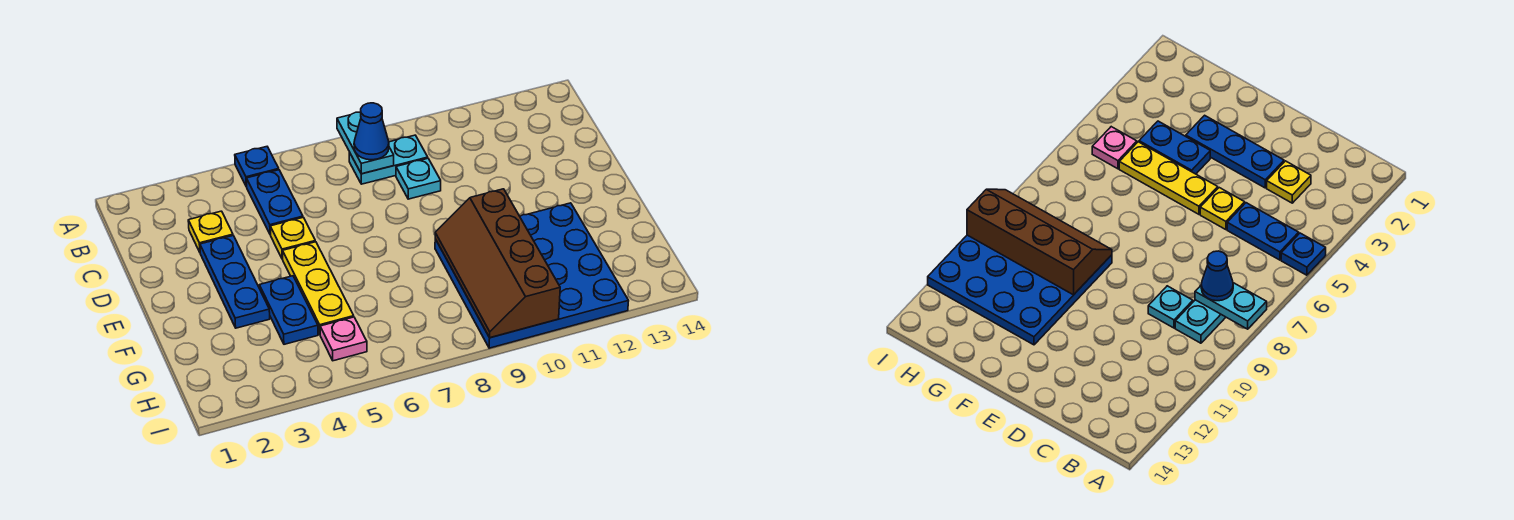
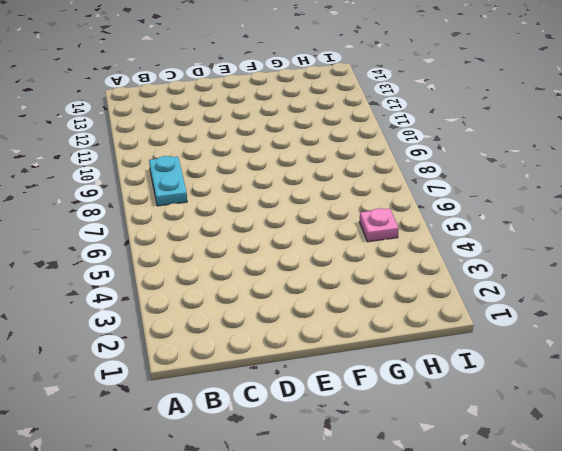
none -> blue 1x1 plate [235,147,279,187]
none -> blue 1x2 plate [246,170,303,235]
none -> yellow 1x1 plate [188,211,233,252]

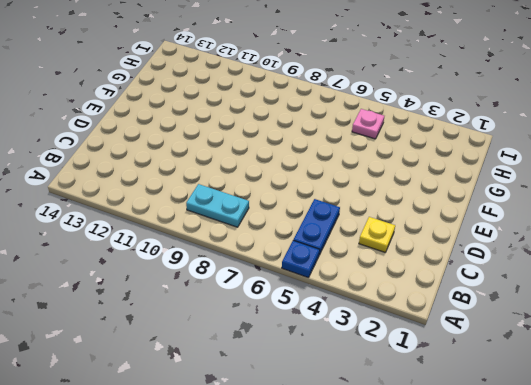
none -> cyan 1x1 plate [396,158,441,199]
none -> blue 1x3 plate [200,236,270,328]
none -> yellow 1x1 plate [270,217,315,259]

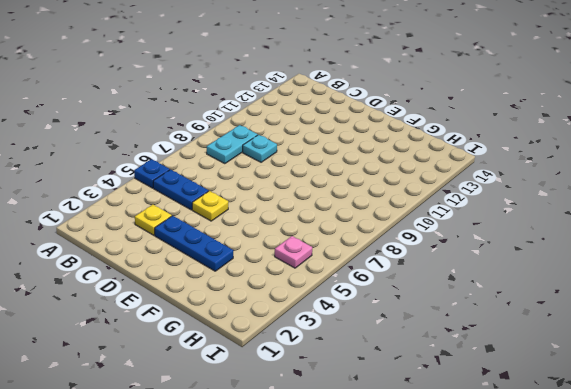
none -> yellow 1x3 plate [283,242,354,334]
none -> blue 1x2 plate [259,276,318,344]
none -> blue 4x4 plate [435,203,628,348]

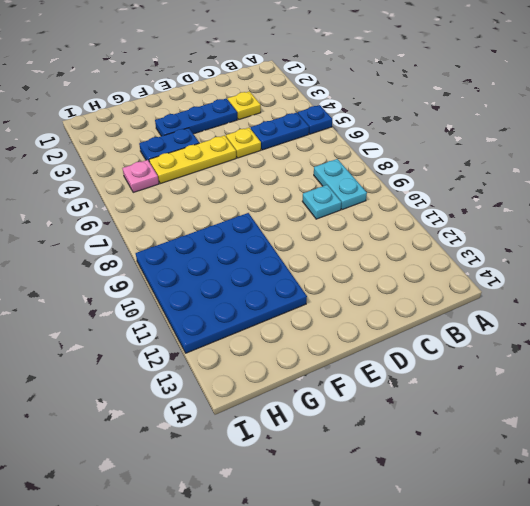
none -> cyan 1x2 plate [337,112,394,174]
none -> brown 2x4 slope [435,189,560,338]
none -> blue 1x1 cone [354,103,389,160]

